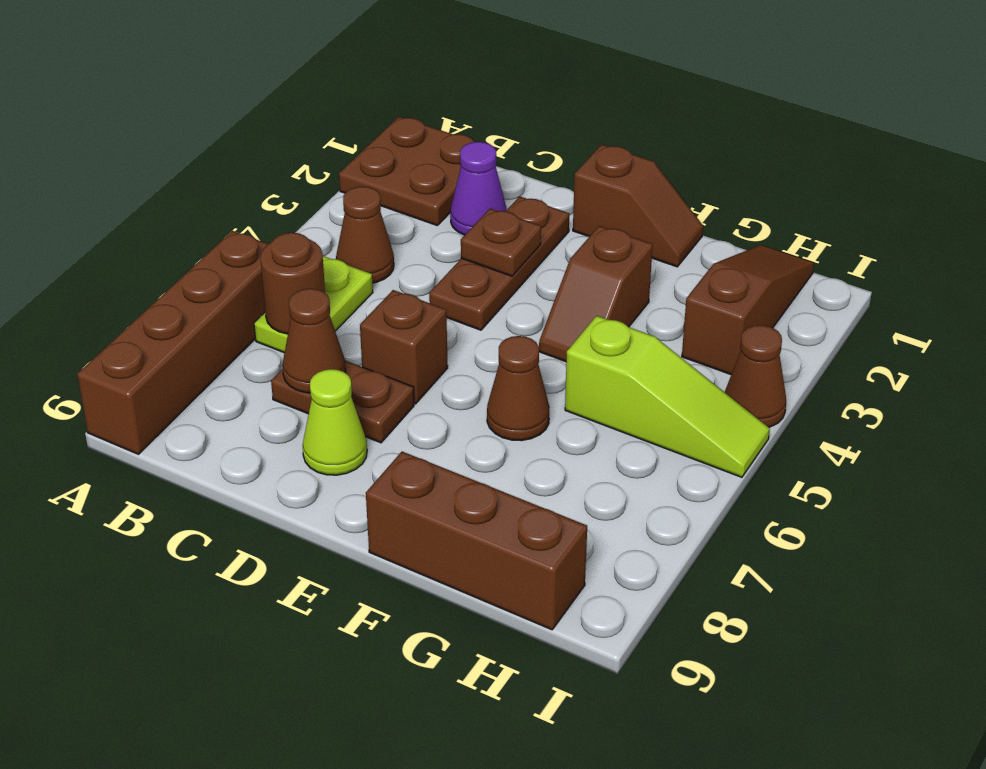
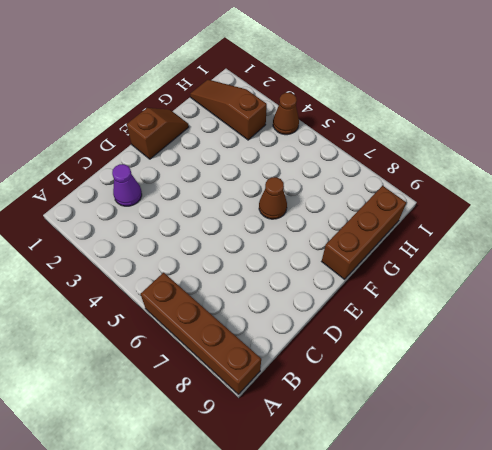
none -> brown 2x2 plate [339,117,474,226]
none -> brown 1x1 cone [336,186,394,283]
none -> lime 1x2 plate [254,256,373,353]

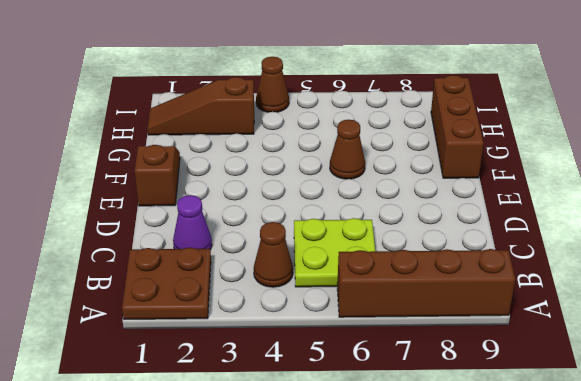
lime 2x2 plate [294,218,375,287] -> lime 1x2 plate [254,256,373,353]
none -> brown 1x2 plate [271,361,414,443]
none -> brown 1x3 plate [429,196,569,330]
none -> brown 1x1 brick [360,290,448,404]

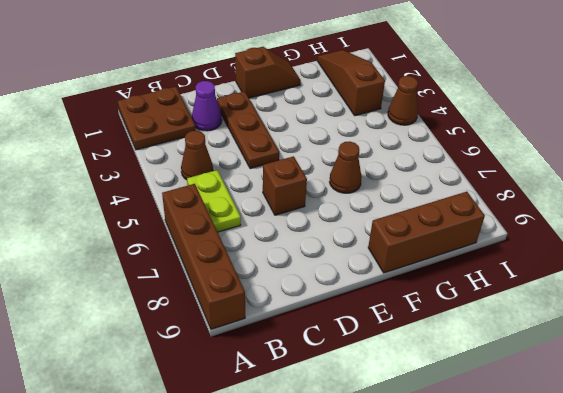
none -> brown 1x2 plate [271,361,414,443]
none -> lime 1x1 cone [303,369,367,475]
none -> brown 1x2 slope [539,226,653,362]

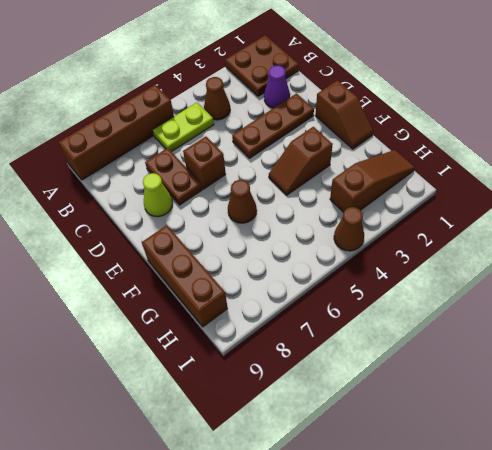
none -> lime 1x3 slope [565,316,770,477]
none -> brown 1x1 round brick [260,233,325,334]
none -> brown 1x1 cone [282,289,346,393]

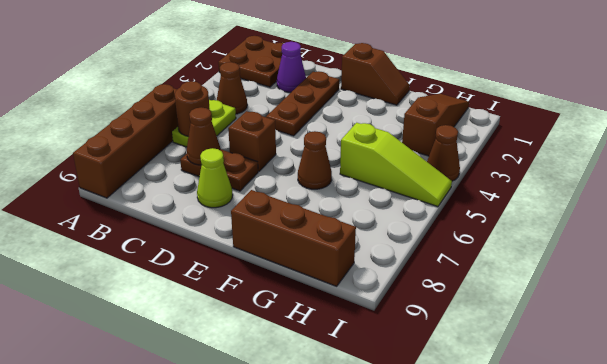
none -> brown 1x2 slope [539,226,653,362]
none -> brown 1x1 plate [461,208,541,276]

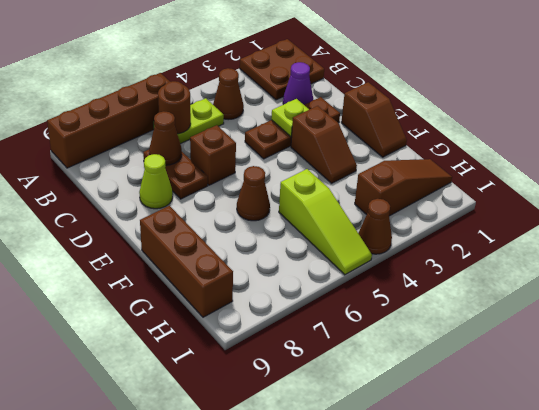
lime 1x1 plate [271,99,309,136] -> brown 1x1 plate [461,208,541,276]
brown 1x2 slope [291,106,357,183] -> brown 1x2 slope turned to [539,226,653,362]

